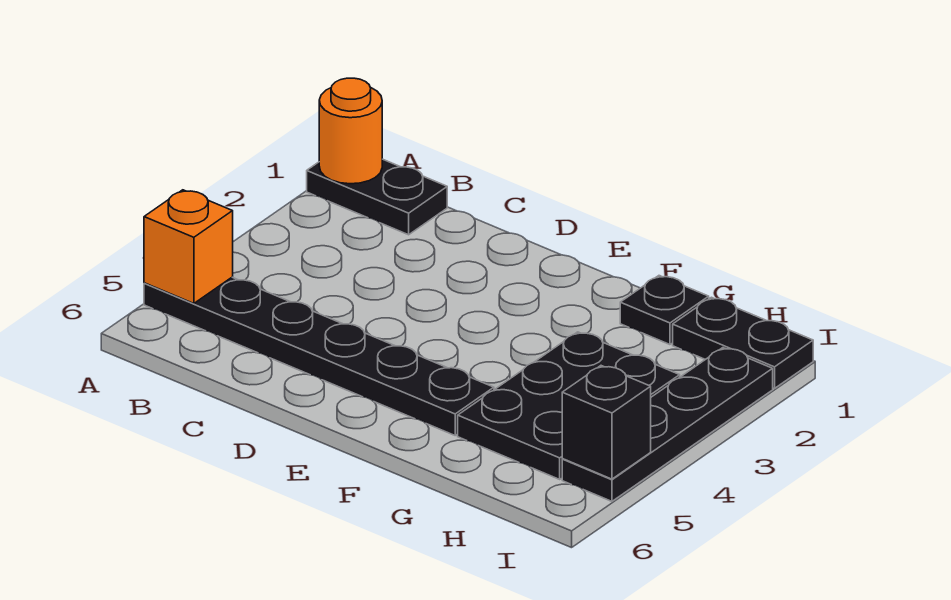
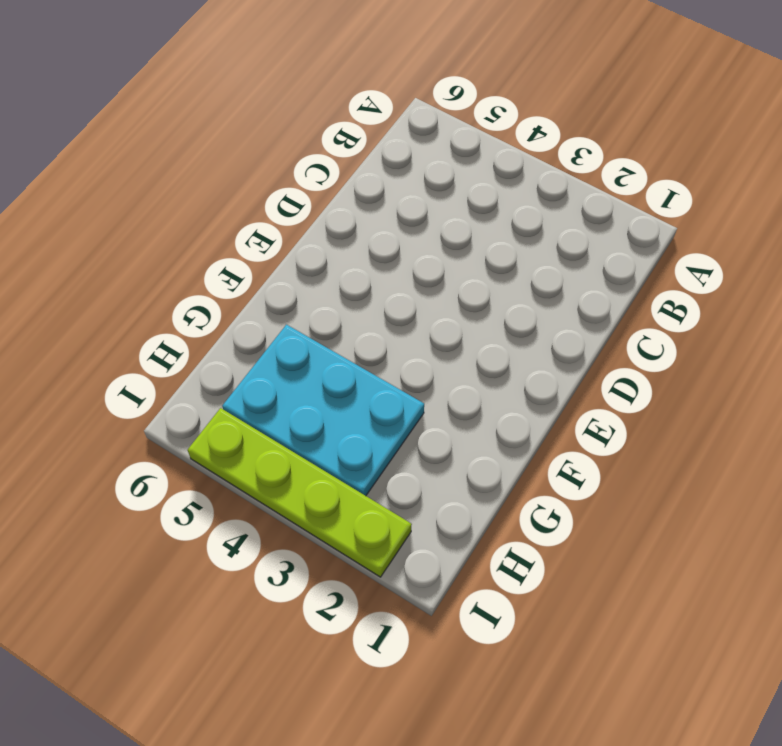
cyan 2x3 plate [222,325,424,496] -> black 2x3 plate [458,332,680,479]
lime 1x4 plate [188,408,412,577] -> black 1x4 plate [562,348,773,501]
none -> black 1x2 plate [307,159,447,235]
none -> black 1x6 plate [144,277,494,435]

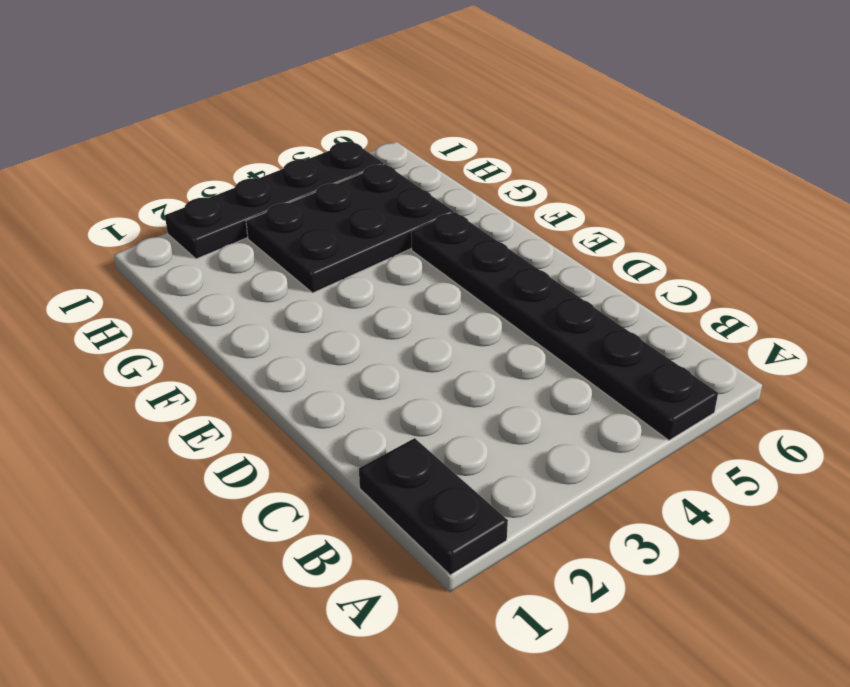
none -> black 1x1 plate [620,276,709,345]
none -> black 1x2 plate [673,297,813,388]

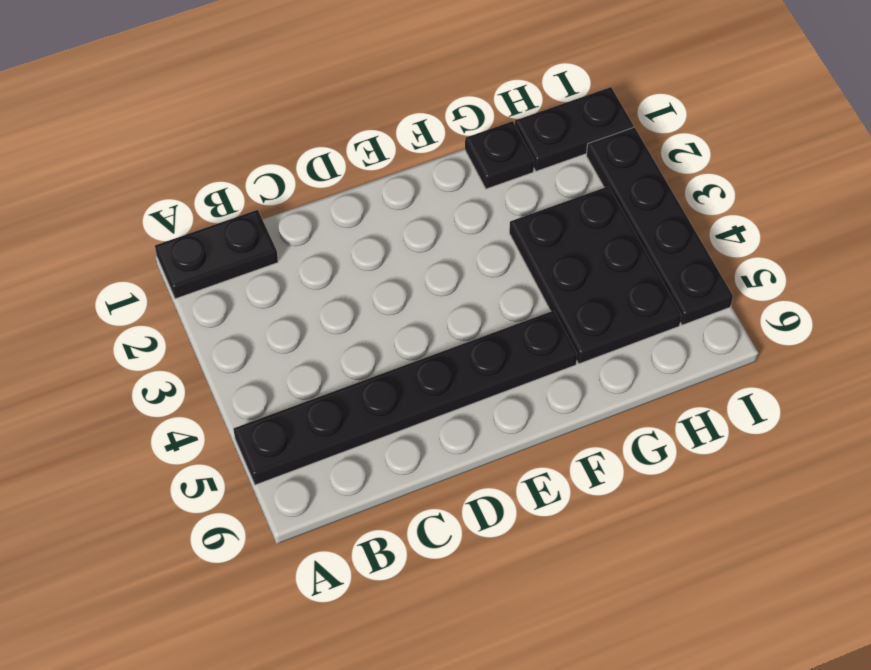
none -> orange 1x1 round brick [319,78,382,184]
none -> orange 1x1 brick [144,190,233,304]

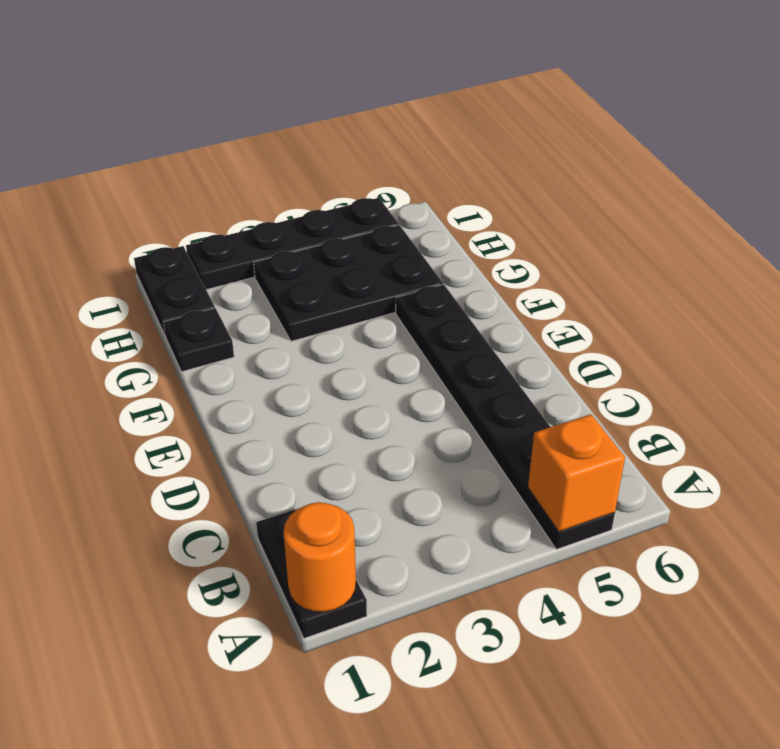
none -> black 1x1 brick [562,366,651,479]

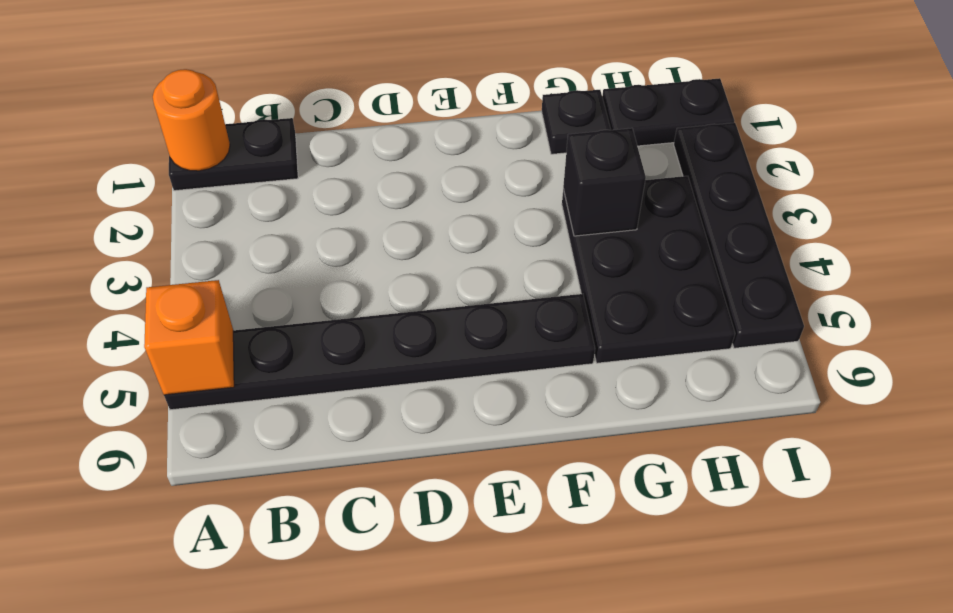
black 1x1 brick [563,128,646,236] -> black 1x1 brick moved to [562,366,651,479]

